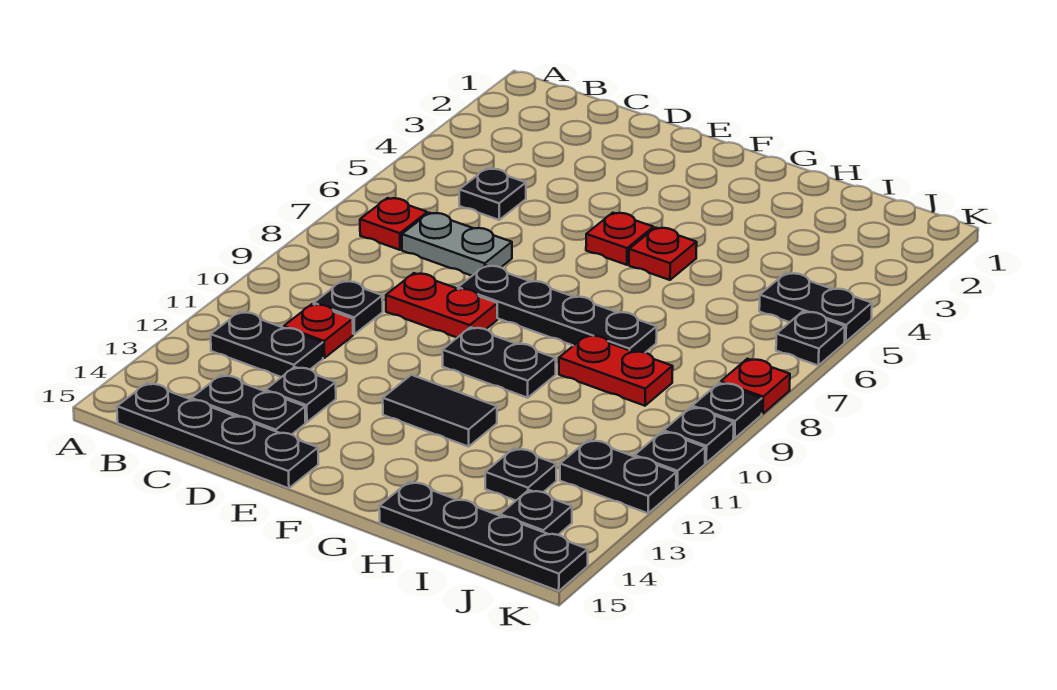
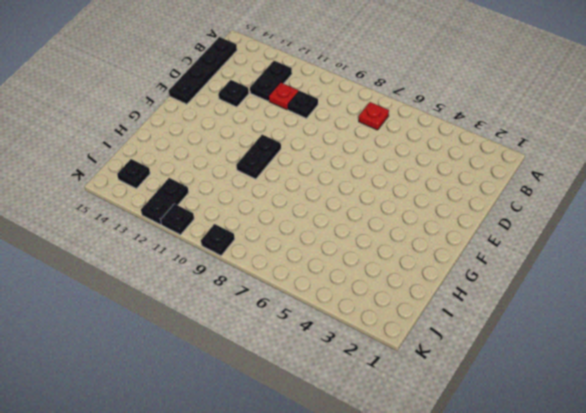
none -> black 1x1 plate [459,169,526,220]
none -> grey 1x2 plate [402,213,512,276]
none -> black 1x2 plate [191,375,306,435]

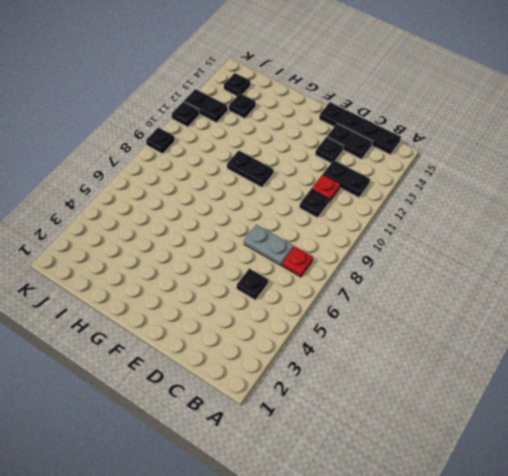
none -> red 1x2 plate [386,273,497,338]
none -> black 1x4 plate [458,265,657,353]
none -> red 1x1 plate [586,213,653,265]

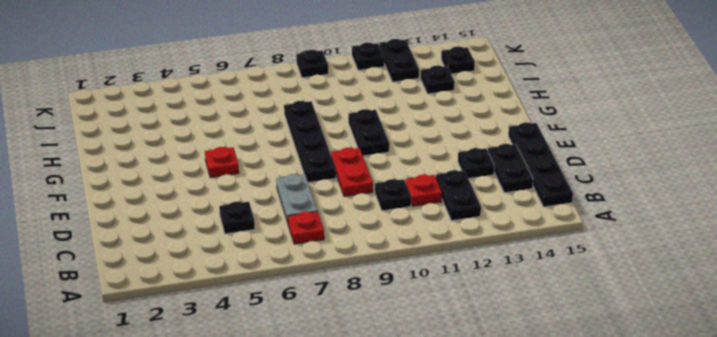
none -> black 1x2 tile [383,375,497,447]
none -> red 1x1 plate [629,228,697,280]
none -> red 1x2 plate [559,335,673,406]

